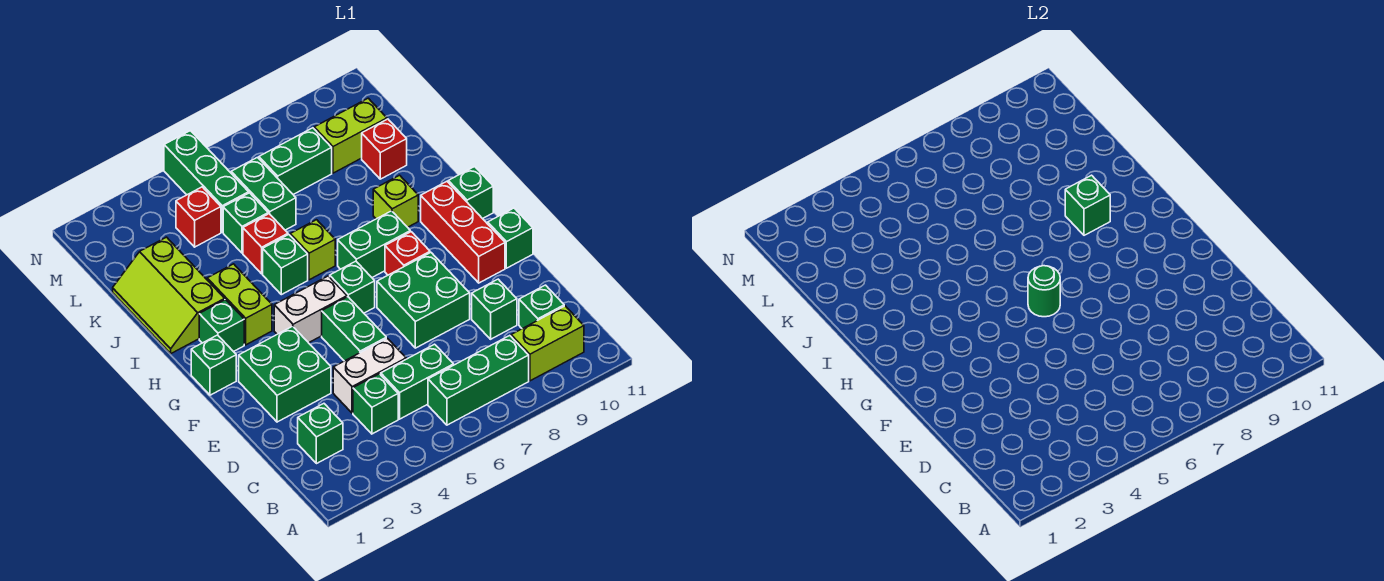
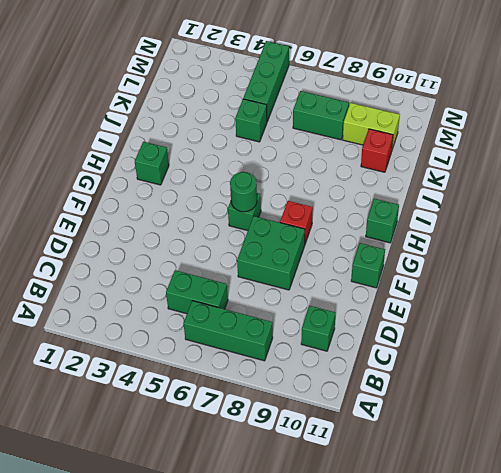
none -> lime 1x2 brick [511,306,584,381]
none -> green 1x1 brick [298,404,343,464]
none -> green 1x1 brick [353,374,398,434]
none -> white 1x2 brick [333,338,406,413]

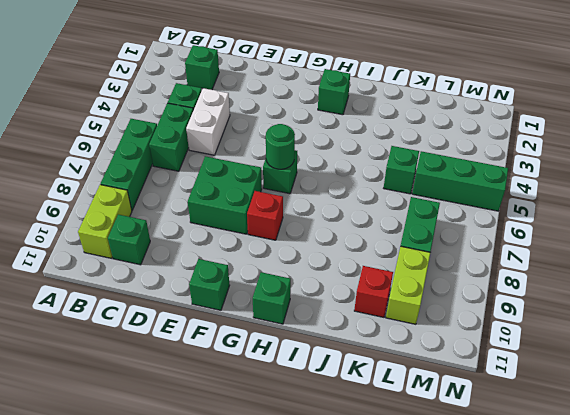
none -> green 1x1 brick [472,279,517,339]
none -> green 2x2 brick [239,326,331,422]
none -> green 1x2 brick [322,297,386,361]
none -> red 1x3 brick [421,181,505,283]

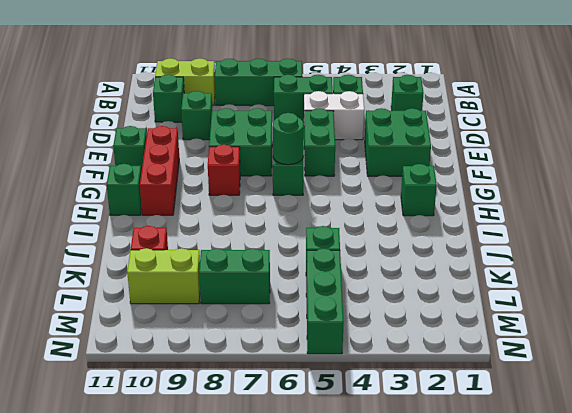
none -> green 1x1 brick [191,335,236,395]
none -> white 1x2 brick [274,276,347,343]
none -> lime 1x2 brick [207,264,272,345]
none -> green 1x2 brick [338,211,410,277]

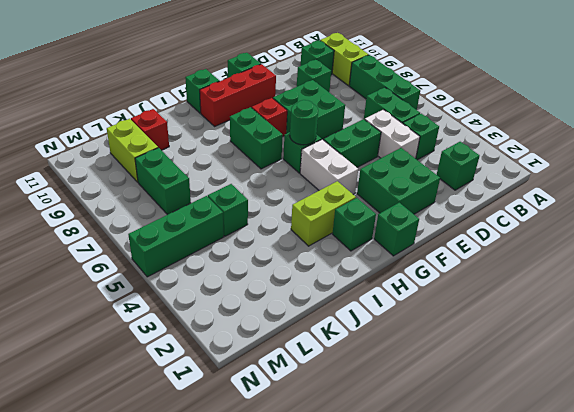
none -> lime 2x3 slope [113,237,225,353]
none -> green 1x1 brick [263,235,308,295]
none -> lime 1x1 brick [290,220,335,280]
none -> lime 1x1 brick [373,175,418,227]

